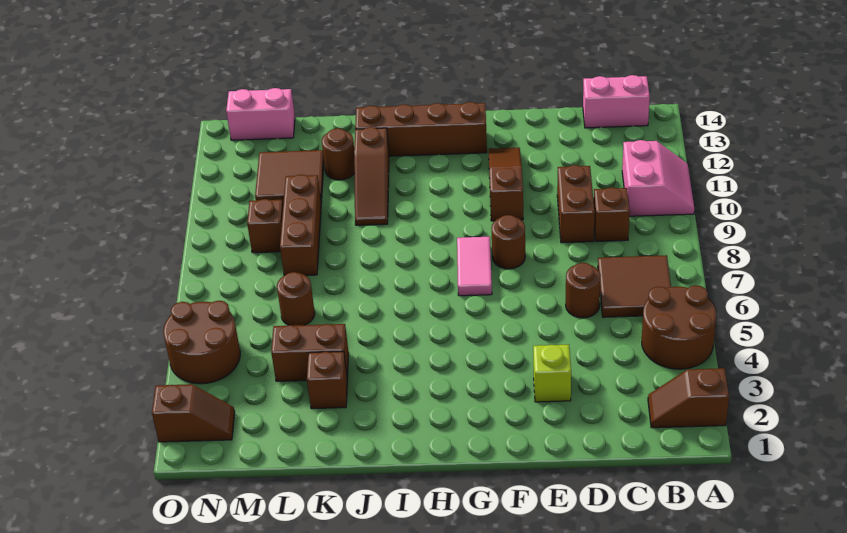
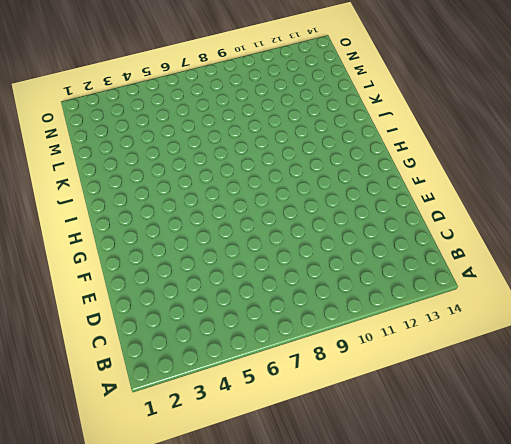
none -> brown 1x2 slope [648,368,729,428]
none -> brown 2x2 round brick [642,285,716,369]
none -> pink 2x2 slope [622,140,694,216]

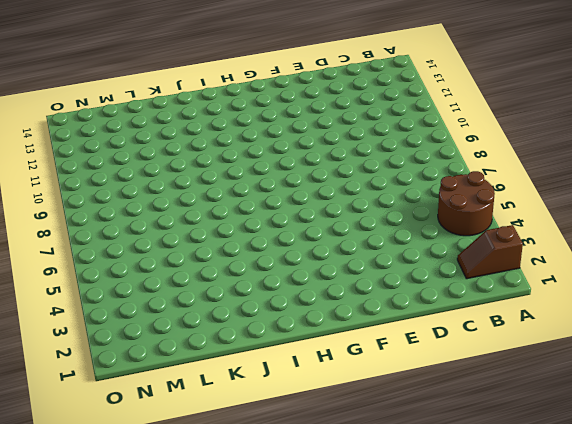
none -> pink 2x2 slope [622,140,694,216]
none -> brown 2x2 tile [598,255,671,317]
none -> pink 1x2 brick [583,75,650,128]

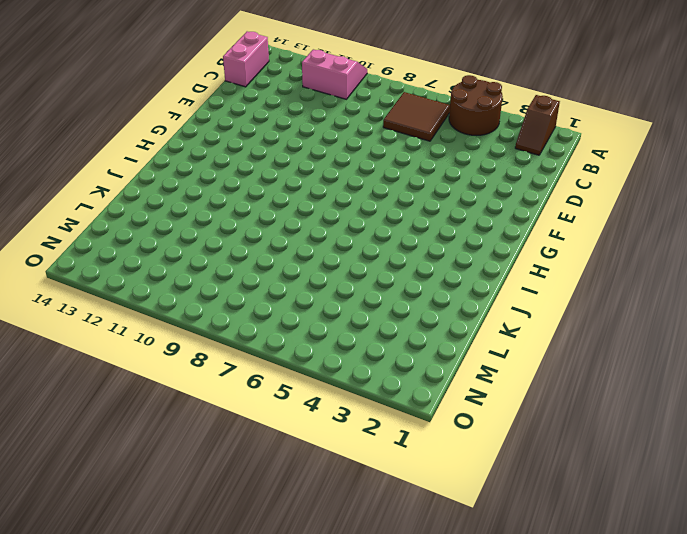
none -> brown 1x1 brick [594,187,630,241]
none -> brown 1x1 round brick [566,263,601,318]
none -> brown 1x2 brick [557,165,595,243]

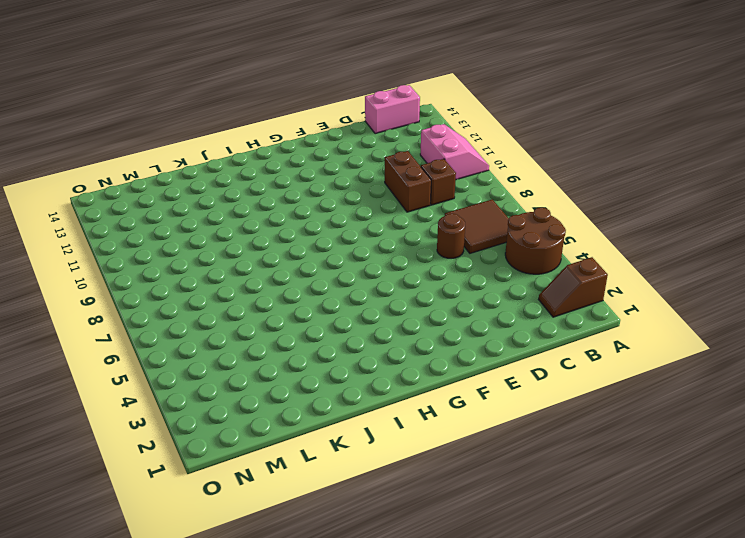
none -> lime 1x1 brick [533,345,571,402]
none -> brown 1x1 round brick [491,215,525,269]
none -> brown 1x3 slope [489,147,523,221]

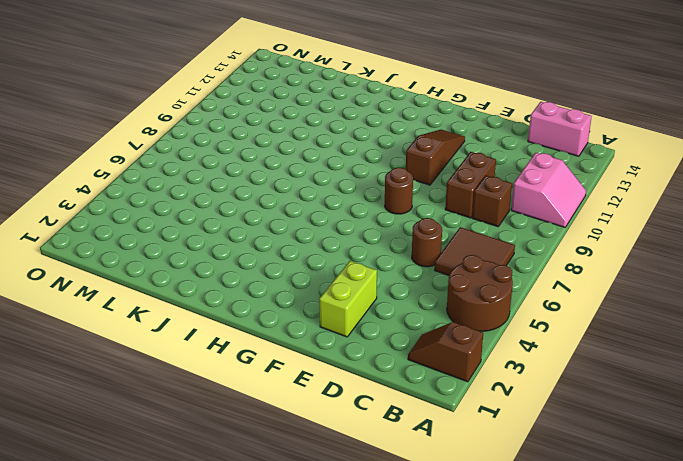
lime 1x2 brick [319,261,377,337] -> lime 1x1 brick [533,345,571,402]
none -> pink 1x2 tile [457,237,492,296]
none -> brown 1x4 brick [355,102,487,156]
none -> brown 1x3 slope [354,127,389,225]

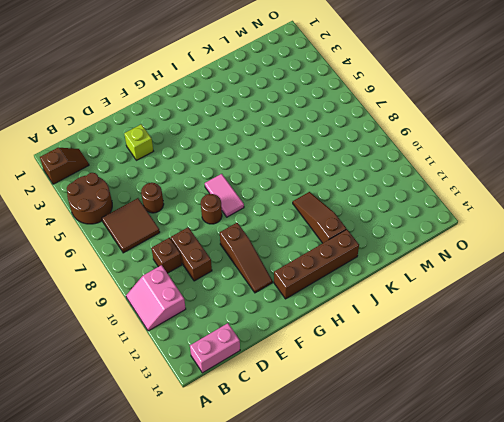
none -> brown 1x1 brick [307,351,347,409]
none -> brown 1x2 brick [271,324,349,381]
none -> brown 1x1 round brick [322,128,355,180]

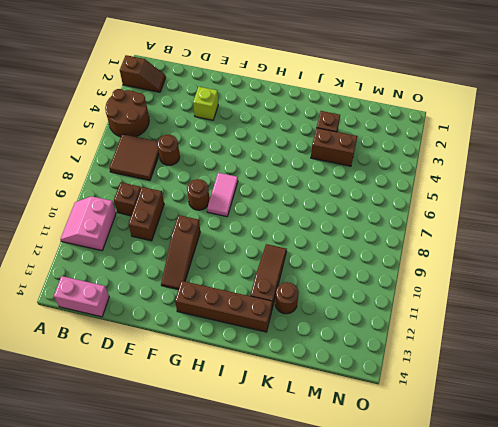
none -> brown 1x1 round brick [277,272,315,326]
none -> brown 1x3 brick [280,175,321,276]
none -> brown 2x2 tile [255,150,324,203]

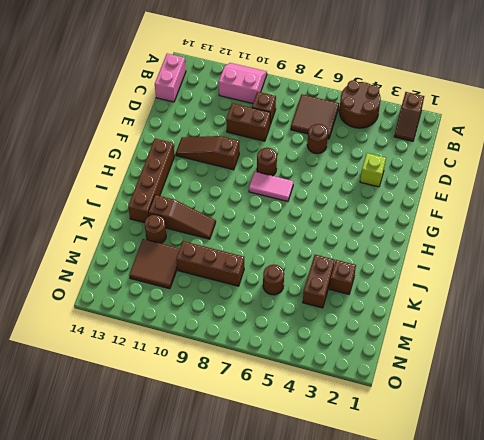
none -> brown 1x1 brick [247,199,283,253]
none -> pink 1x2 brick [226,88,295,140]
none -> brown 1x2 slope [152,384,235,442]

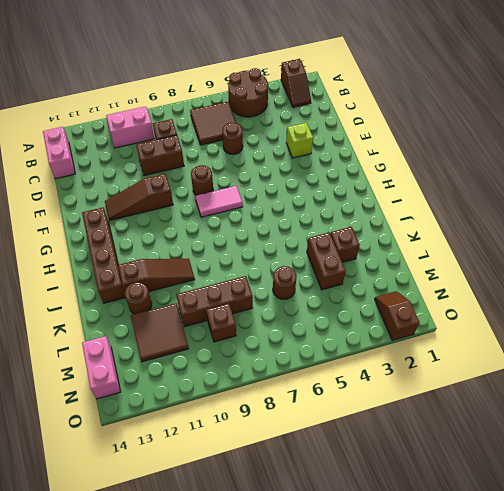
none -> brown 2x2 round brick [163,301,240,384]

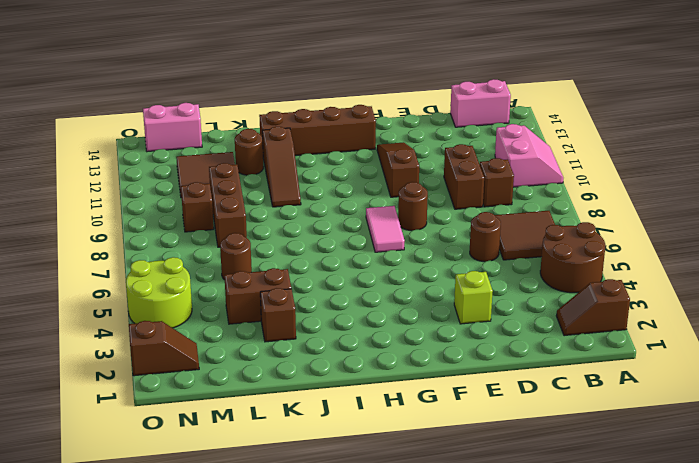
lime 2x2 round brick [126,257,192,328] -> brown 2x2 round brick [163,301,240,384]

